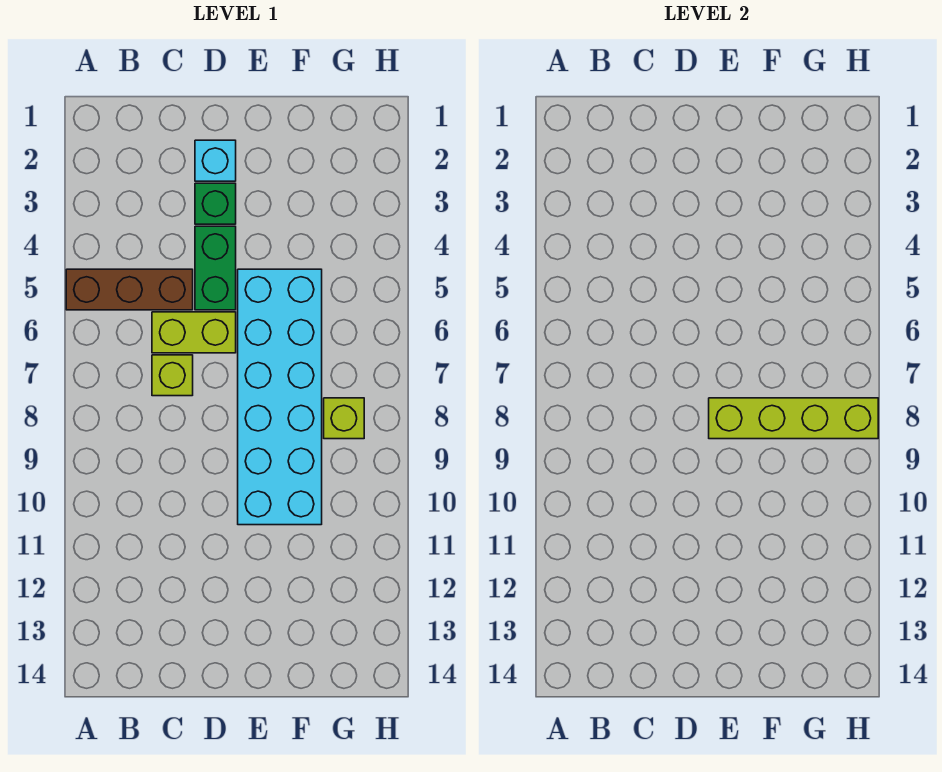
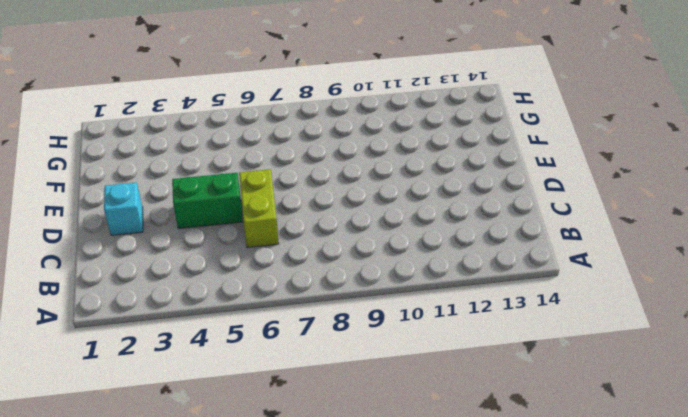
none -> brown 1x3 brick [66,269,193,310]
none -> lime 1x1 brick [152,355,193,396]

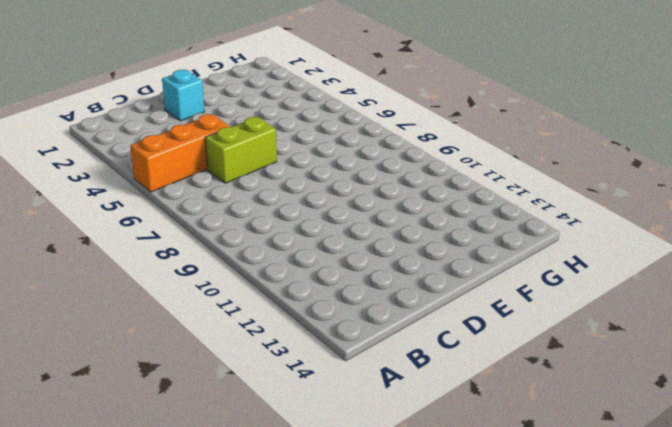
orange 1x3 brick [130,114,230,192] -> brown 1x3 brick [66,269,193,310]
none -> lime 1x1 brick [152,355,193,396]
none -> green 1x1 brick [195,183,236,224]

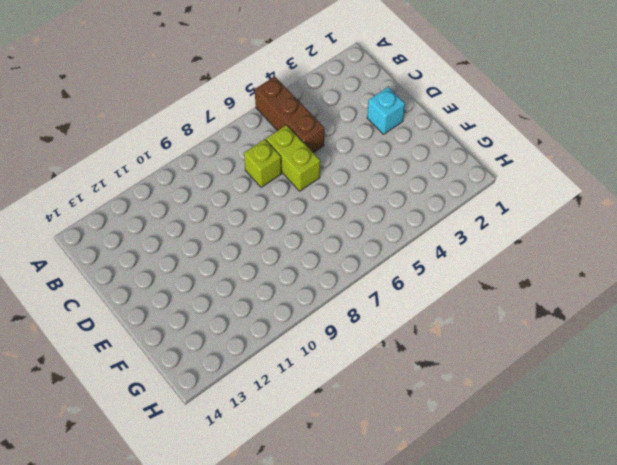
none -> green 1x1 brick [195,183,236,224]
none -> green 1x2 brick [195,226,236,310]

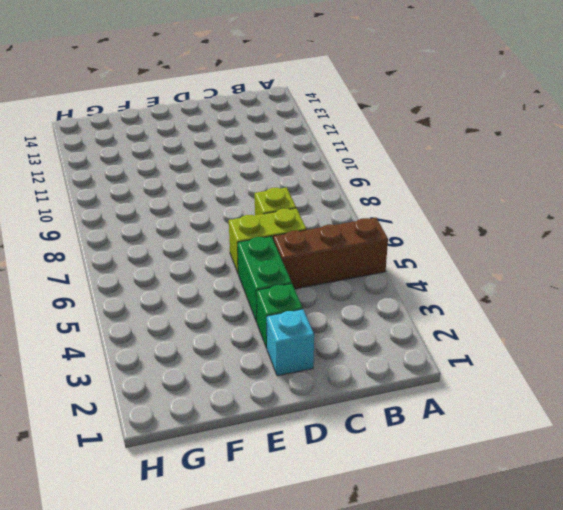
none -> cyan 2x6 brick [238,269,322,525]
none -> lime 1x1 brick [324,398,364,439]

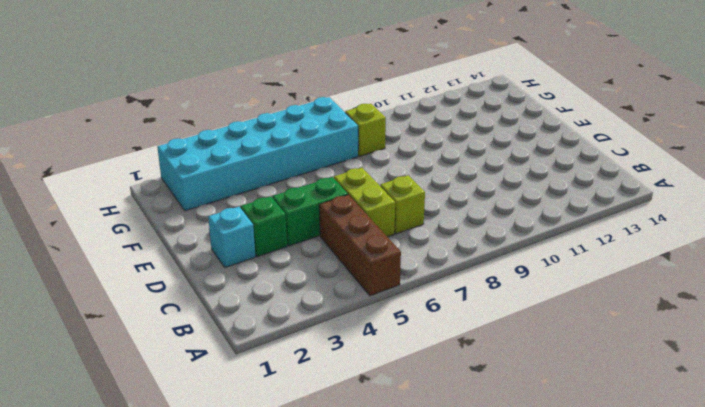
cyan 2x6 brick [157,97,358,211] -> cyan 2x6 brick moved to [238,269,322,525]
none -> lime 1x4 brick [709,398,878,439]

